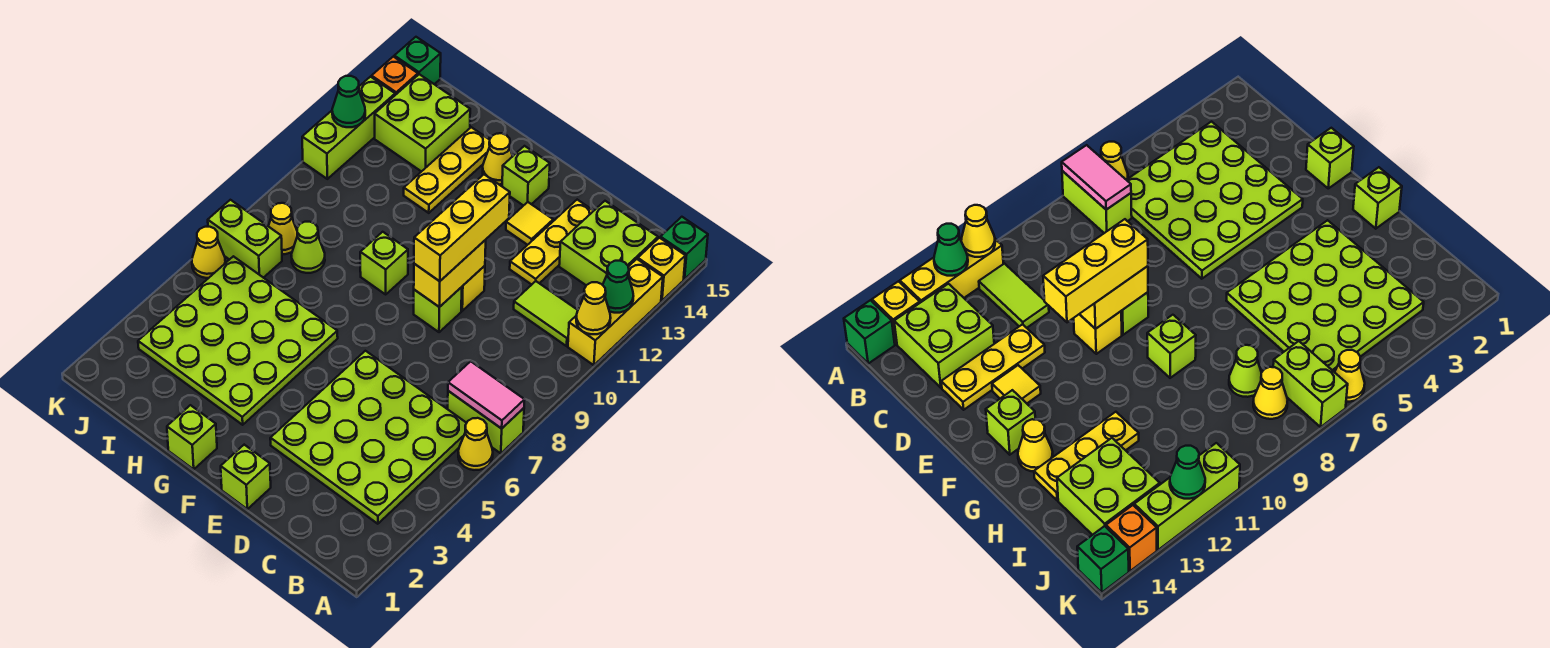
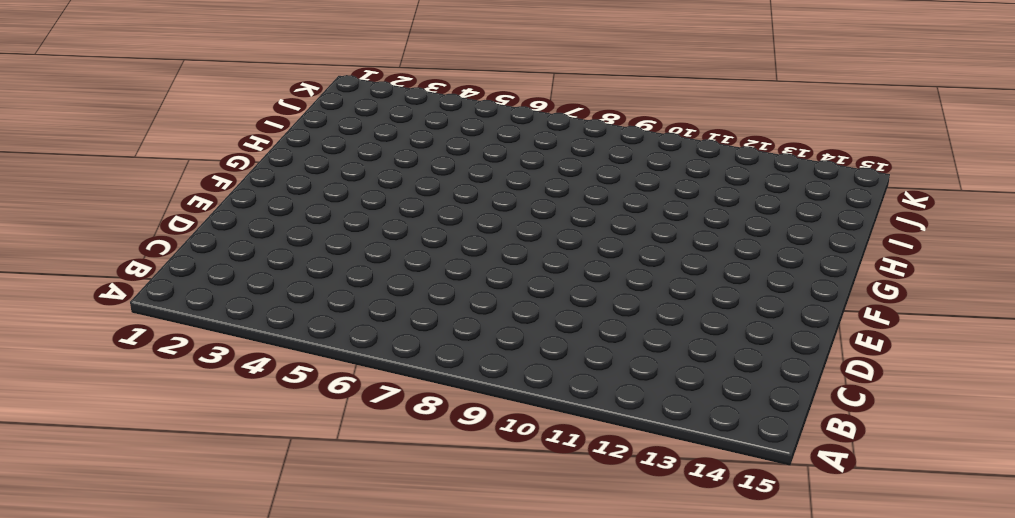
none -> yellow 1x1 cone [458,418,493,470]
none -> lime 1x2 brick [448,391,524,453]
none -> yellow 1x3 brick [568,259,663,365]
none -> yellow 1x1 brick [638,238,685,300]

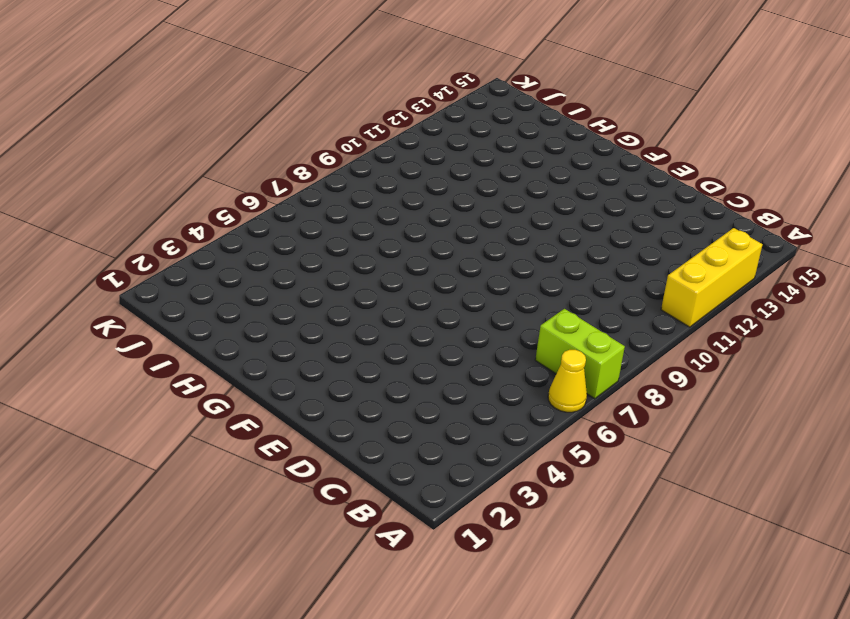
none -> yellow 1x1 brick [638,238,685,300]
none -> green 1x1 brick [660,217,708,279]
none -> lime 4x4 plate [270,351,466,524]
none -> lime 1x2 tile [514,281,578,346]

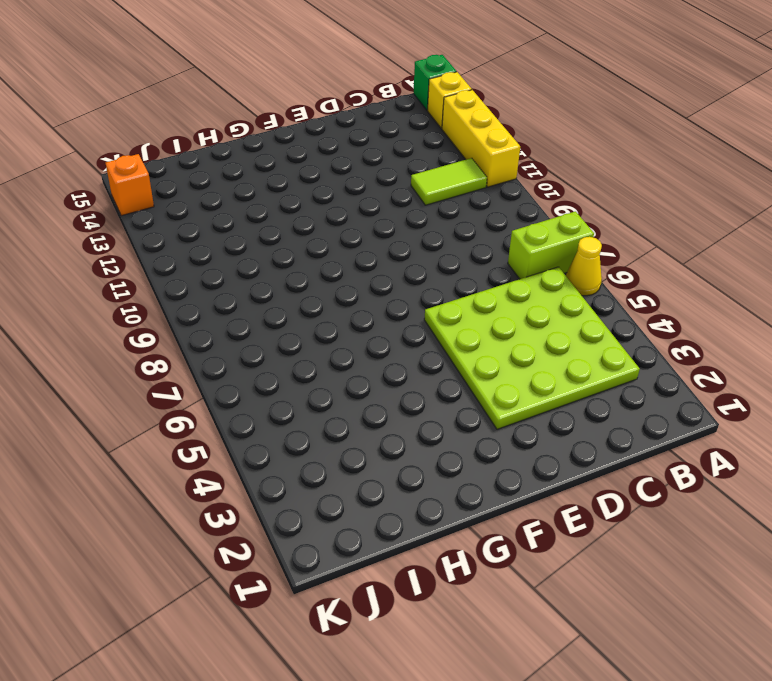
none -> lime 2x2 brick [559,201,658,285]
none -> yellow 1x3 plate [510,200,593,285]
none -> lime 1x1 brick [221,445,271,509]
none -> lime 1x1 brick [414,287,462,332]

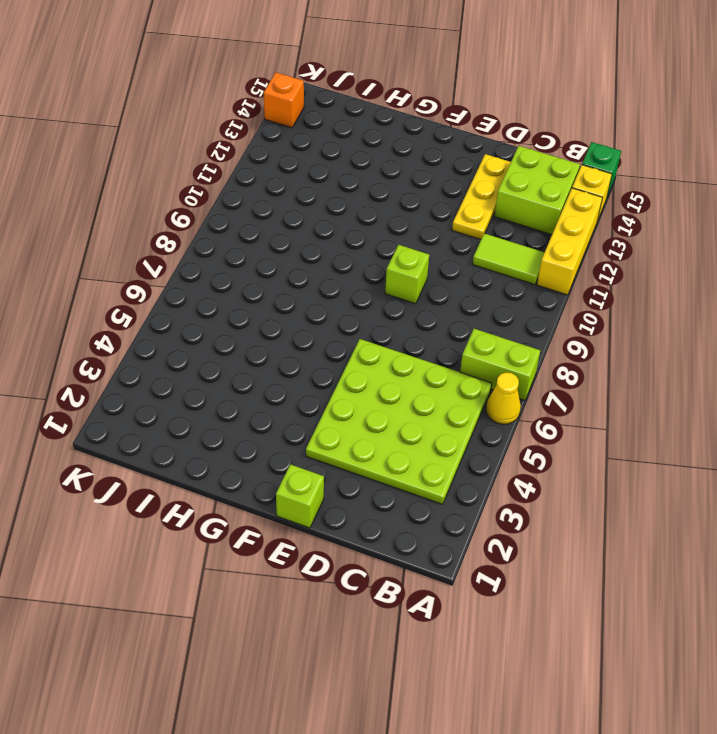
none -> yellow 1x1 brick [461,266,485,311]
none -> yellow 1x1 tile [506,202,553,245]
none -> lime 1x1 brick [502,146,550,206]
none -> lime 1x1 brick [167,405,217,469]

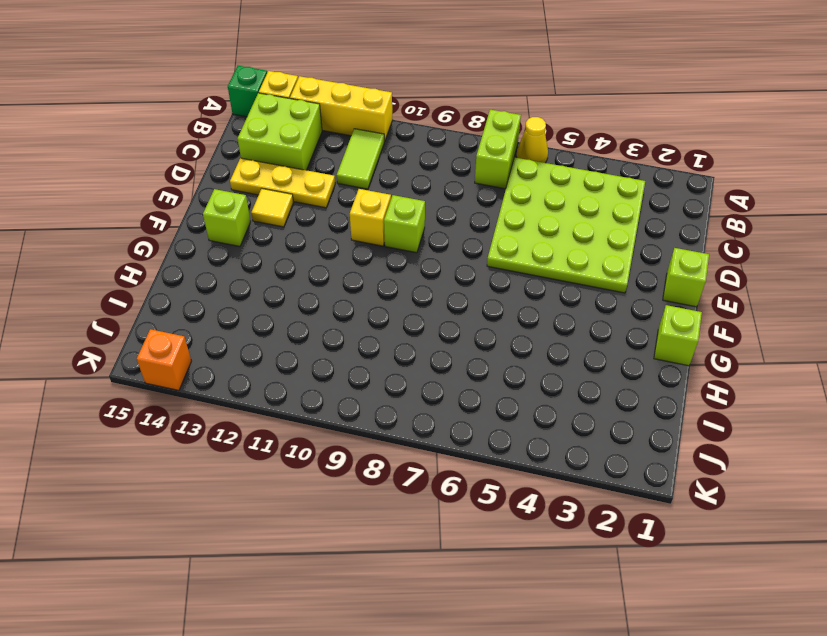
none -> lime 4x4 plate [138,256,338,425]
none -> lime 1x1 brick [360,232,408,294]
none -> yellow 1x1 cone [483,133,513,185]
none -> yellow 1x3 plate [404,127,490,213]

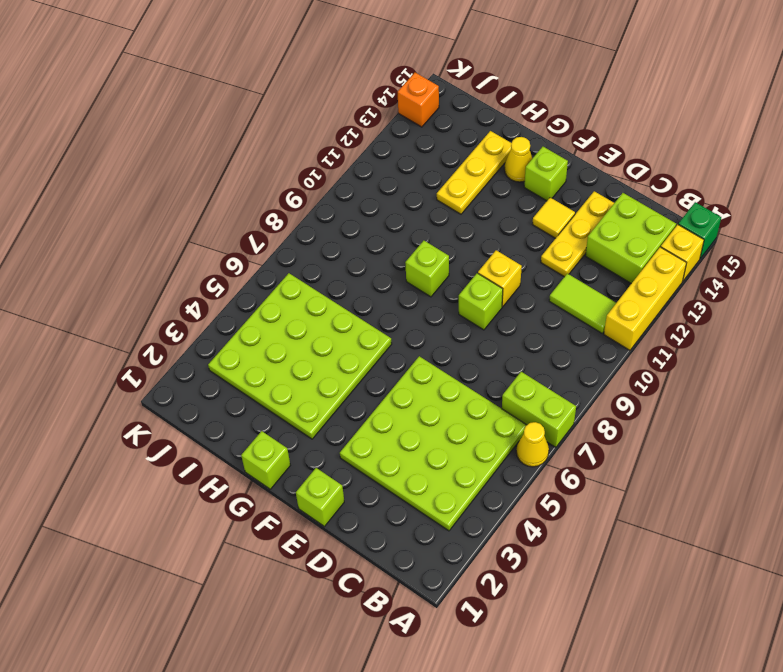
none -> lime 1x1 cone [291,222,325,273]
none -> lime 2x2 brick [375,74,470,172]
none -> lime 1x2 brick [208,200,282,278]
none -> yellow 1x1 cone [268,203,297,254]

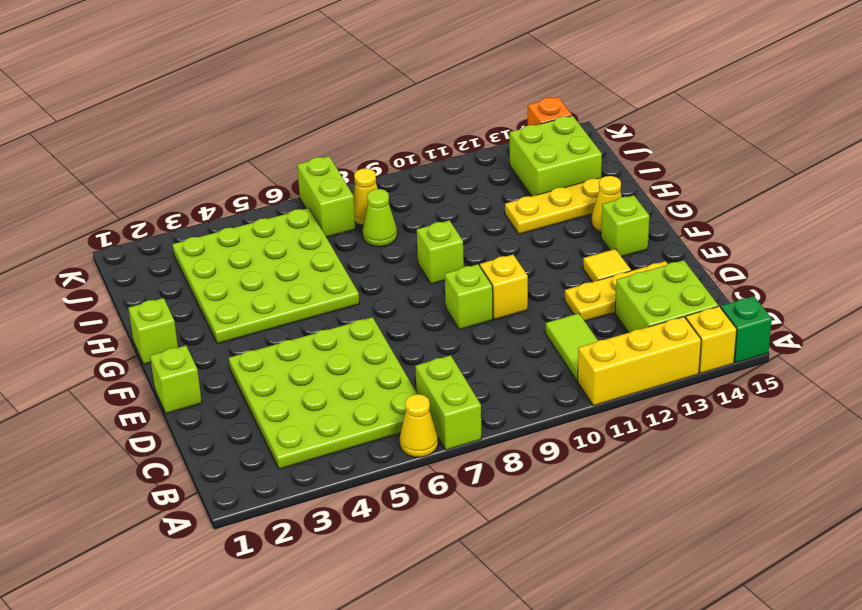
none -> yellow 1x1 cone [192,227,225,278]
none -> lime 1x3 brick [302,77,395,179]
none -> green 1x1 brick [394,37,441,84]
none -> pink 1x2 tile [448,361,525,429]

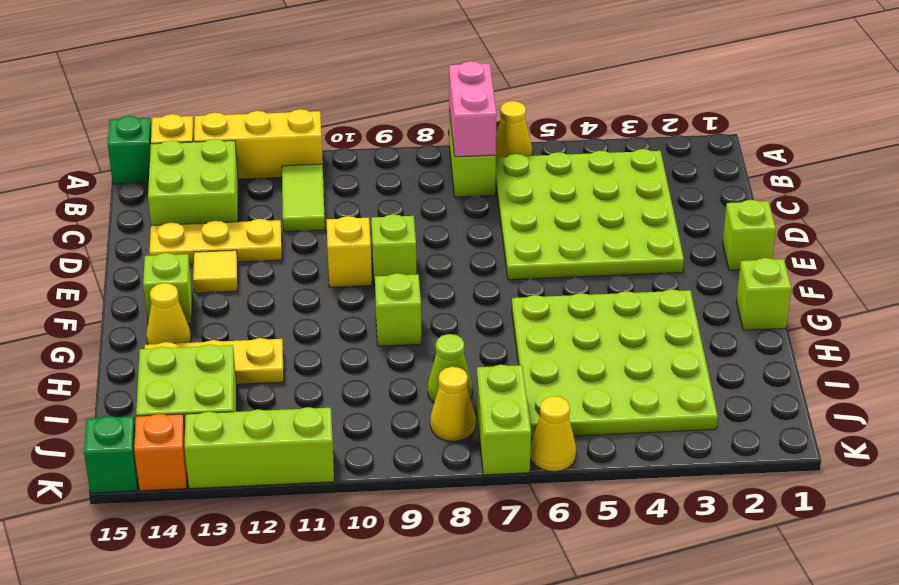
pink 1x2 brick [449,61,497,157] -> pink 1x2 tile [448,361,525,429]
none -> yellow 1x1 cone [576,282,611,334]
none -> green 1x1 cone [603,261,633,313]
none -> yellow 1x2 brick [414,240,486,307]
none -> green 1x1 cone [332,76,365,127]

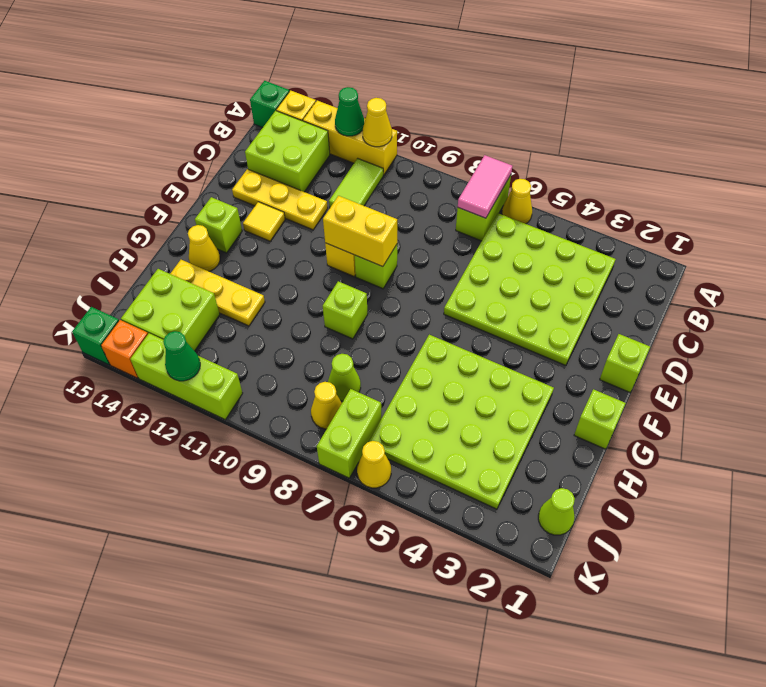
lime 1x1 cone [538,488,575,535] -> none
none -> yellow 1x3 brick [414,175,510,281]

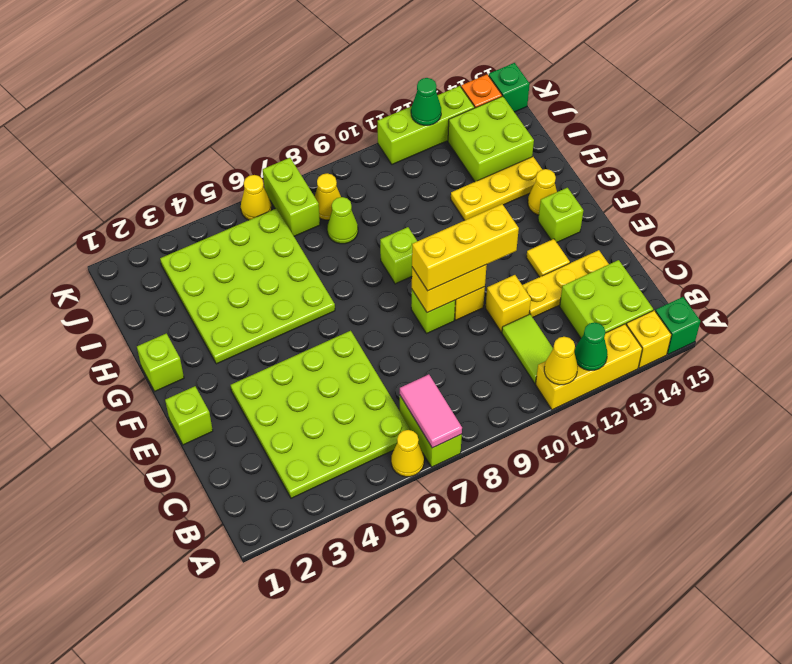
yellow 1x1 brick [486,275,531,332] -> none

